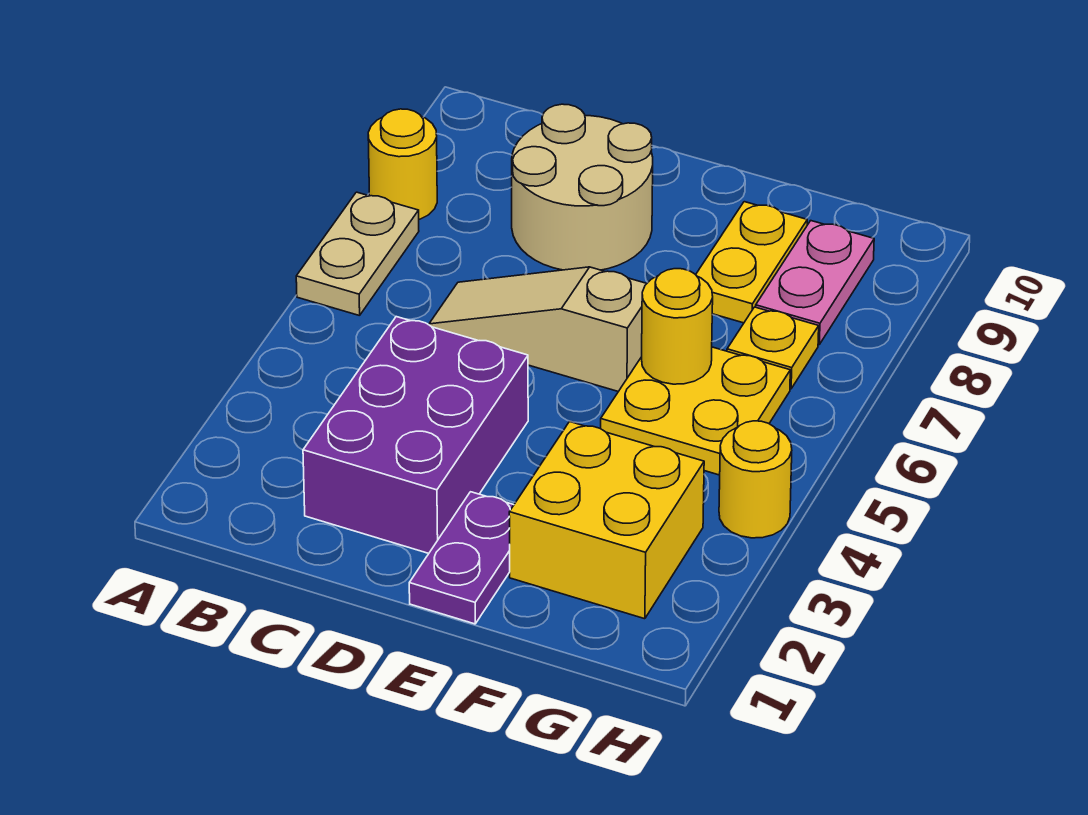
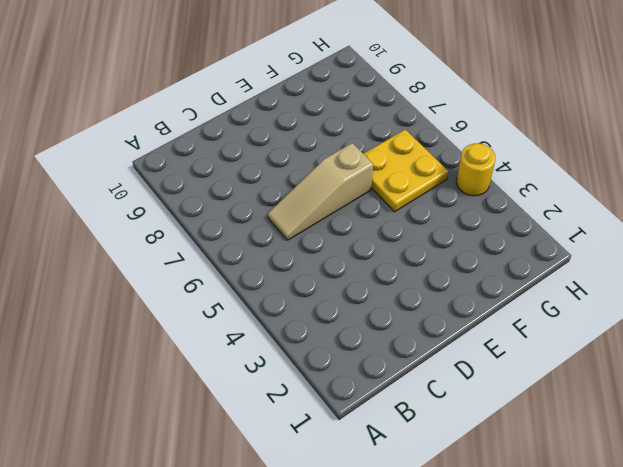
none -> tan 1x2 plate [296,192,419,316]
none -> yellow 1x1 round brick [368,109,437,219]
none -> purple 2x3 brick [303,317,528,553]

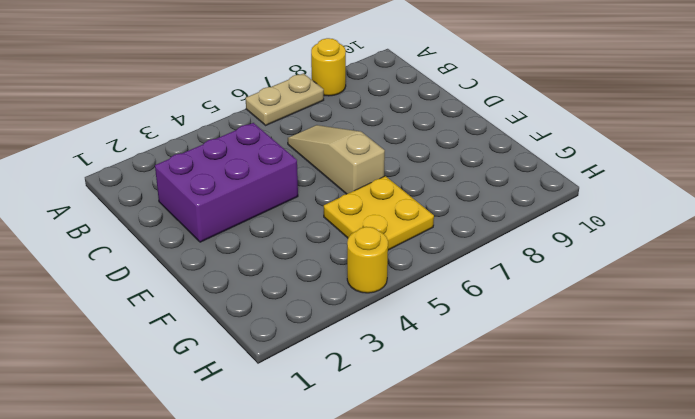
none -> tan 2x2 round brick [512,104,653,270]
none -> purple 1x2 plate [409,492,514,624]
none -> yellow 2x2 brick [509,422,704,619]

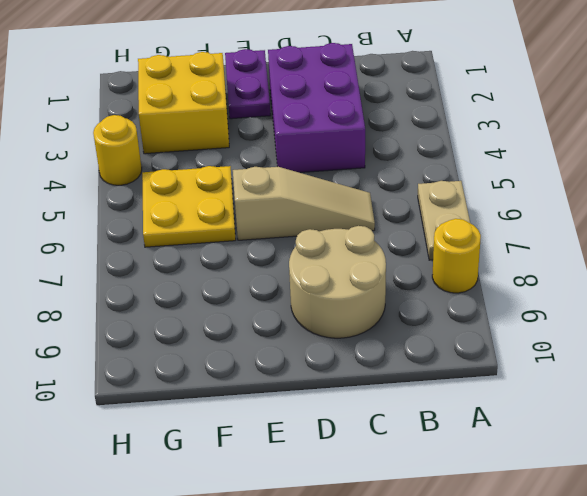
none -> yellow 1x2 plate [696,202,807,323]
none -> yellow 1x1 plate [727,307,819,389]
none -> pink 1x2 plate [756,221,874,345]

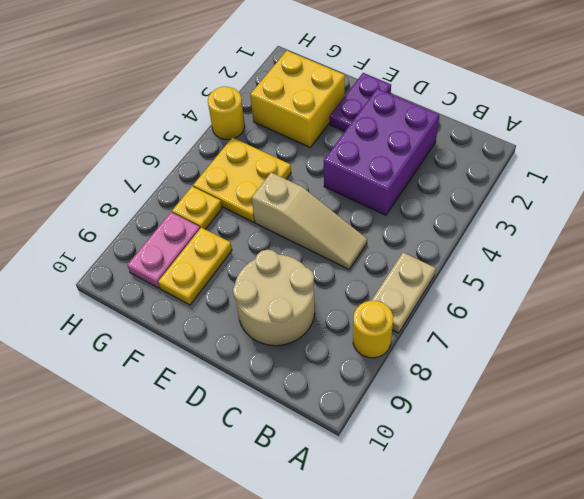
none -> yellow 1x1 round brick [642,269,713,384]

